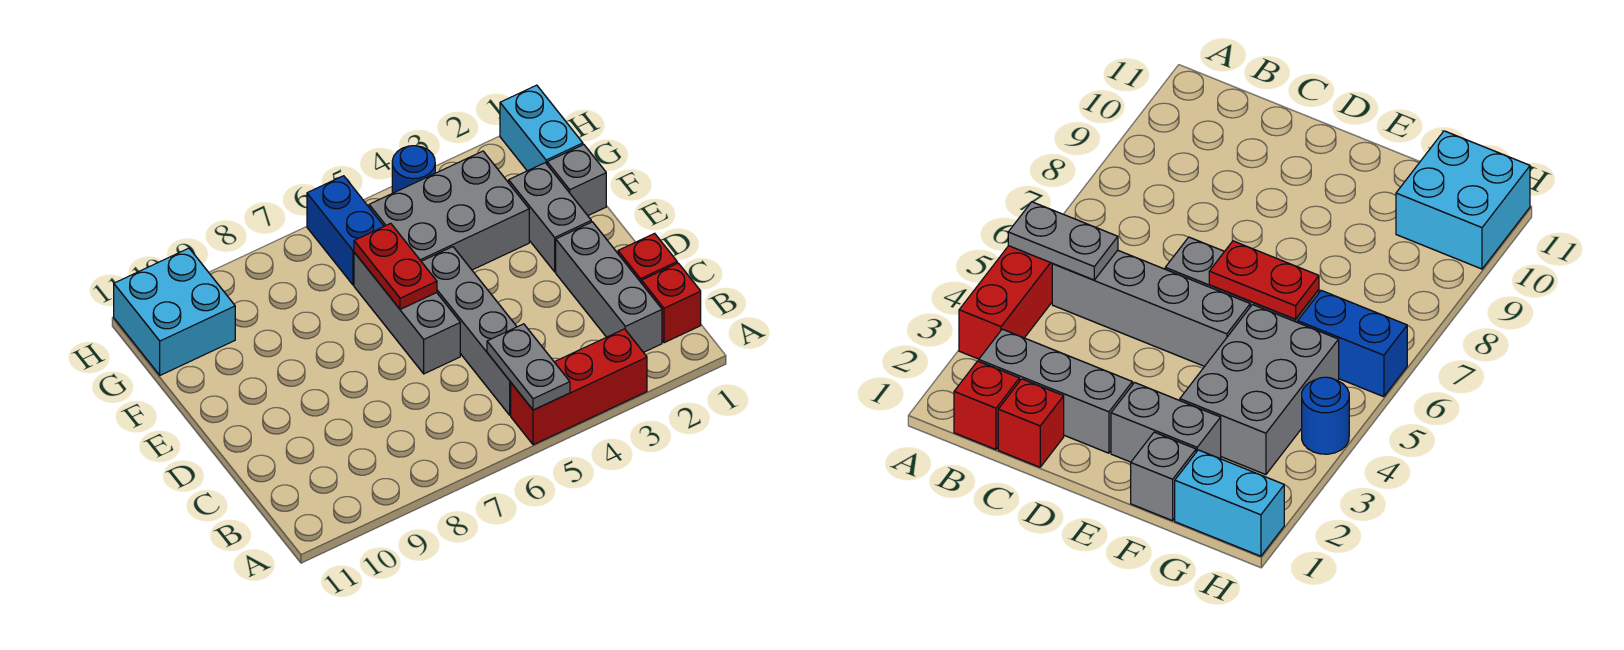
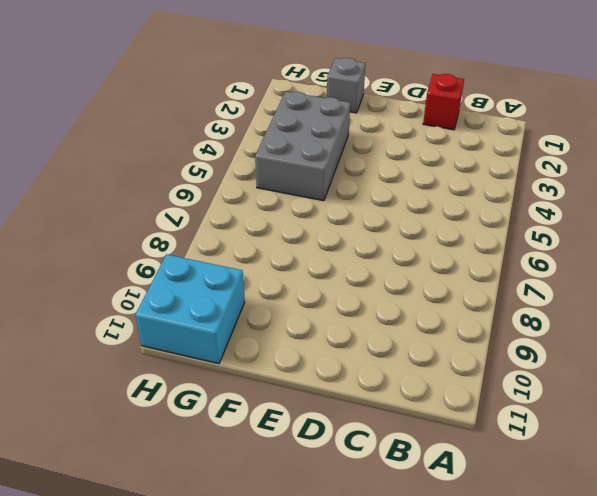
none -> red 1x3 brick [511,329,647,445]
none -> red 1x1 brick [642,263,701,343]
none -> grey 1x3 brick [556,222,662,352]

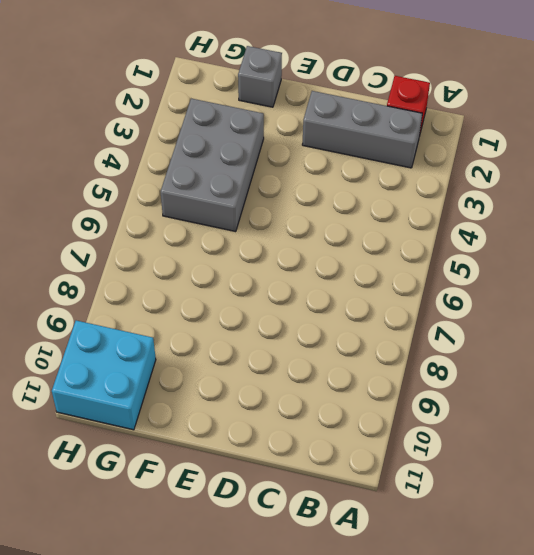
none -> red 1x3 brick [511,329,647,445]
none -> grey 1x4 brick [421,247,517,415]
none -> red 1x1 brick [618,233,677,283]

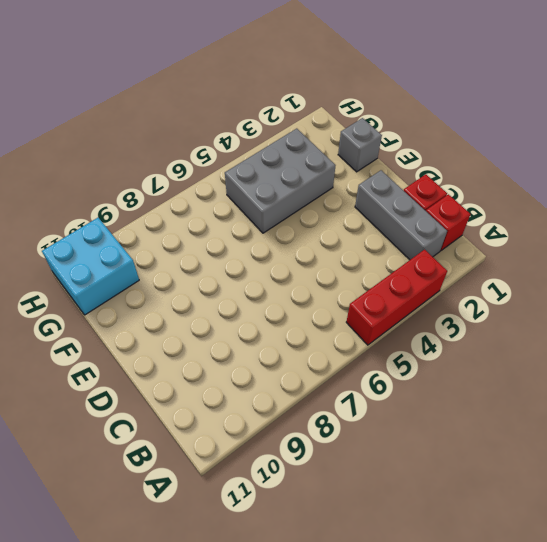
none -> grey 1x4 brick [421,247,517,415]
none -> grey 1x3 brick [354,252,460,374]
none -> grey 1x2 brick [509,163,591,272]

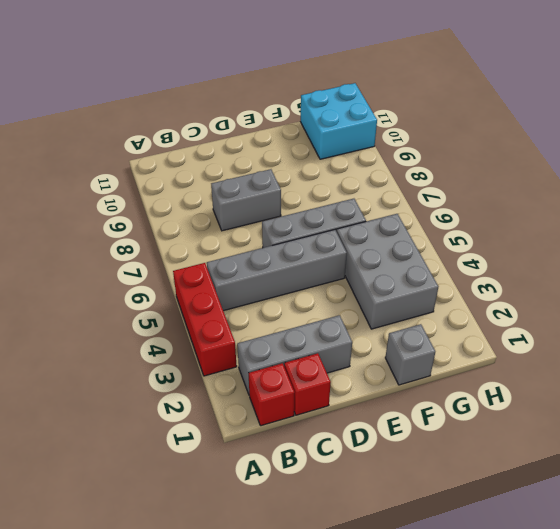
grey 1x2 brick [211,169,281,231] -> grey 1x2 brick moved to [509,163,591,272]
none -> cyan 1x2 brick [500,85,583,171]
none -> blue 1x2 brick [307,176,384,285]
none -> blue 1x1 round brick [392,146,435,193]

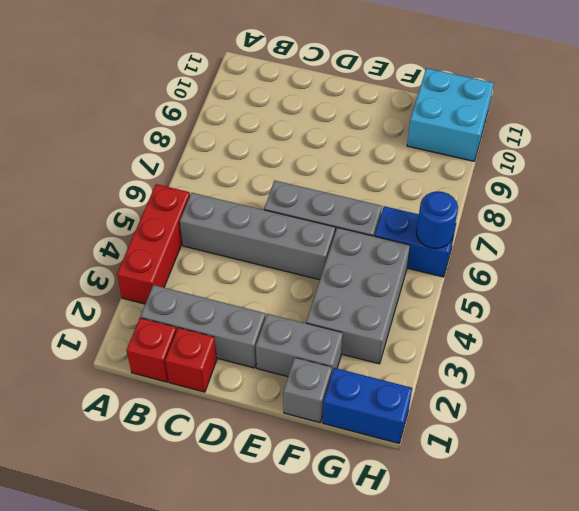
blue 1x2 brick [323,368,412,443] -> cyan 1x2 brick [500,85,583,171]
blue 1x1 round brick [416,191,458,249] -> blue 1x1 round brick moved to [392,146,435,193]
none -> grey 1x2 plate [487,324,570,410]
none -> red 1x2 plate [354,223,437,309]

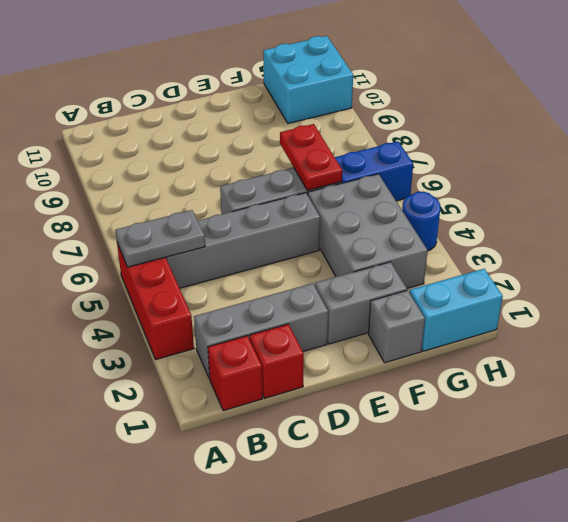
red 1x2 plate [280,124,342,190] -> red 1x2 plate turned to [354,223,437,309]

